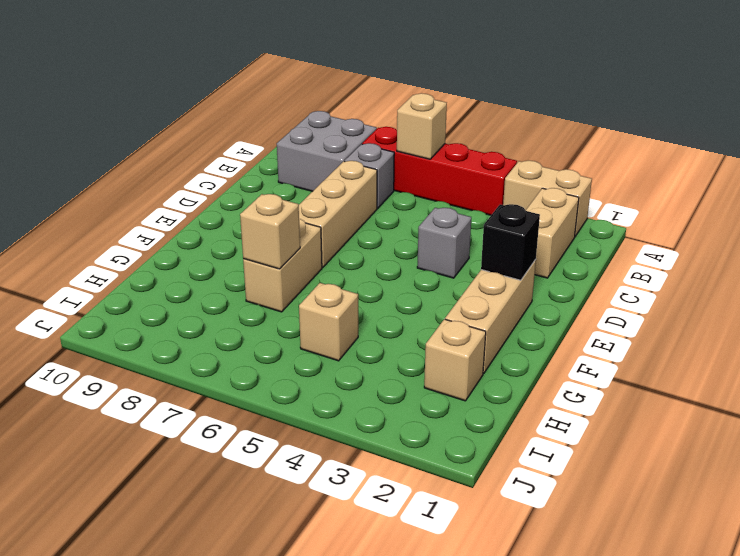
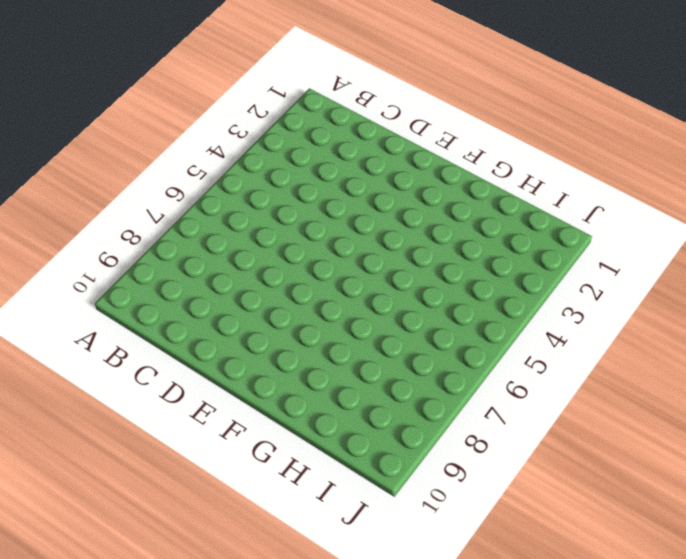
none -> tan 1x2 brick [503,160,592,236]
none -> red 1x4 brick [362,127,517,215]
none -> grey 2x2 brick [277,111,377,191]

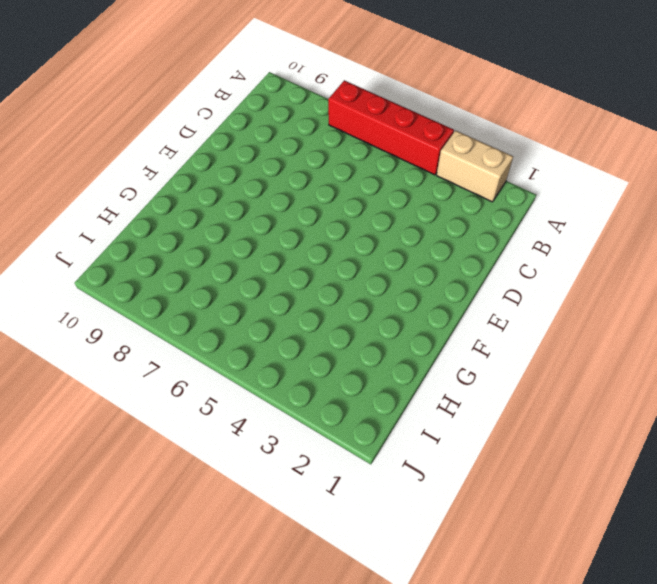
none -> grey 2x2 brick [277,111,377,191]
none -> tan 1x2 brick [526,188,579,278]
none -> grey 1x1 brick [345,143,394,208]

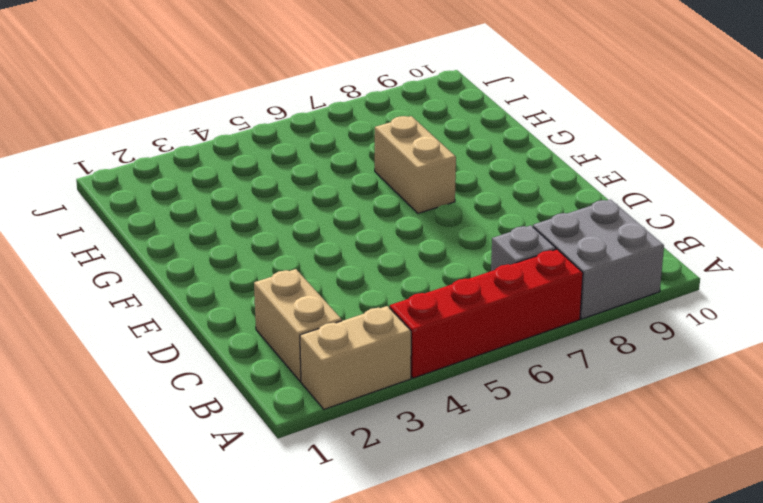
none -> tan 1x3 brick [299,161,377,268]
none -> grey 1x1 brick [417,208,471,278]
none -> tan 1x3 brick [445,259,536,374]

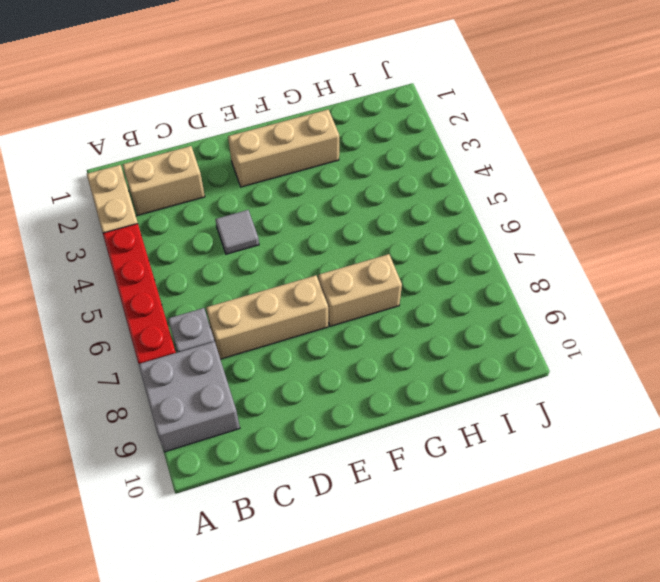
grey 1x1 tile [215,210,259,254] -> grey 1x1 brick [417,208,471,278]
none -> tan 1x1 brick [424,319,486,401]
none -> tan 1x1 brick [299,283,358,361]
none -> tan 1x1 brick [397,93,447,159]

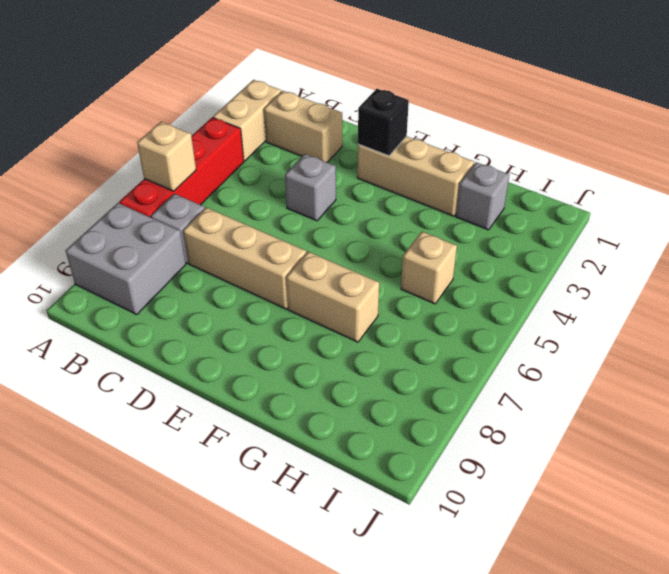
grey 1x1 brick [456,162,509,230] -> tan 1x1 brick [424,319,486,401]
none -> tan 1x1 brick [240,194,300,269]

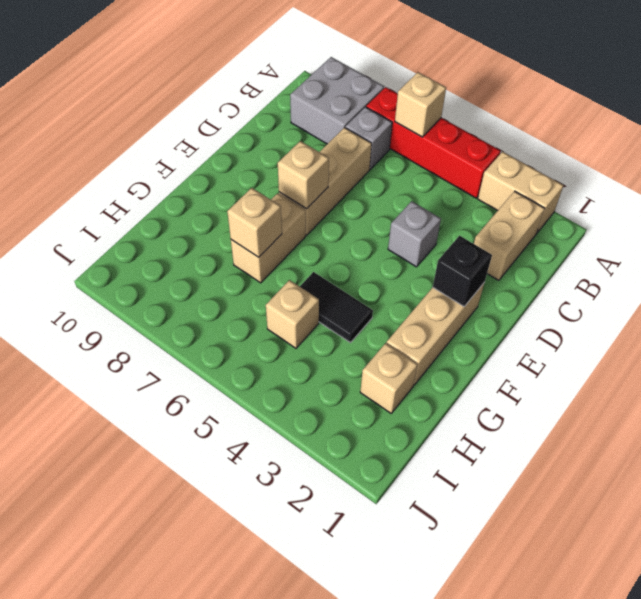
tan 1x1 brick [278,141,329,209] -> none
black 1x2 tile [300,272,373,343] -> none

